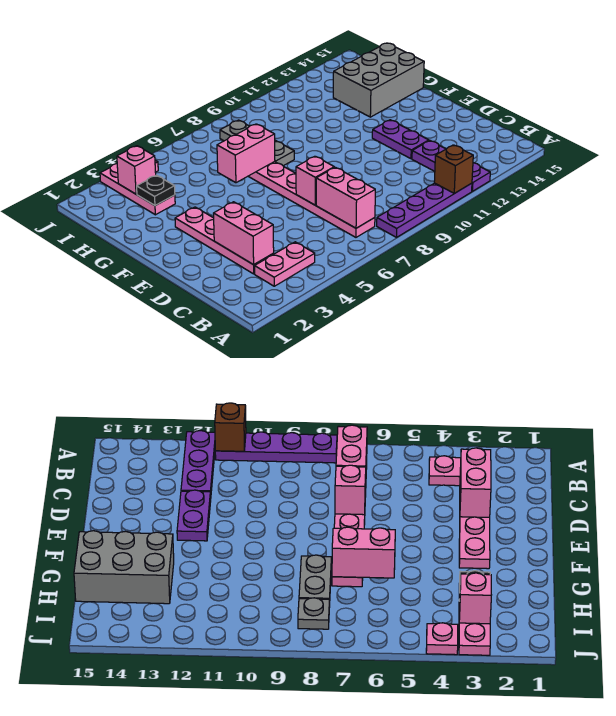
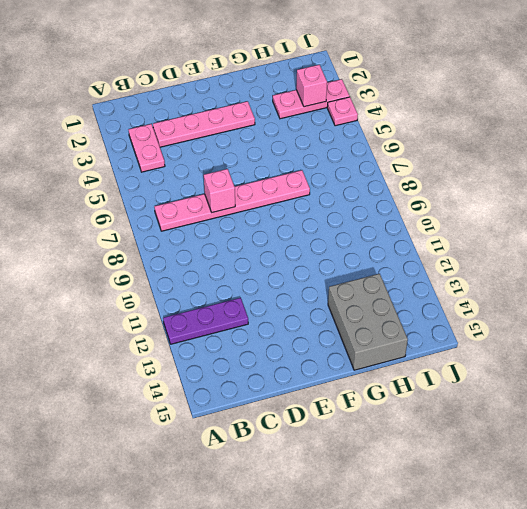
none -> purple 1x4 plate [377,183,472,237]
none -> purple 1x2 plate [372,120,429,159]
none -> grey 1x2 plate [275,140,294,166]

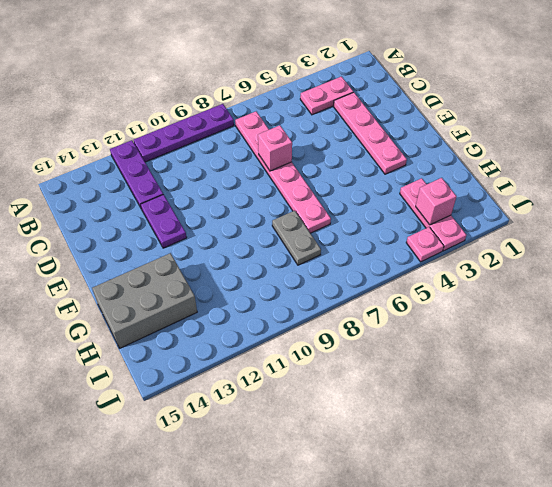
none -> grey 1x1 plate [220,120,249,141]
none -> brown 1x1 brick [434,145,473,193]
none -> pink 1x2 brick [316,167,375,228]

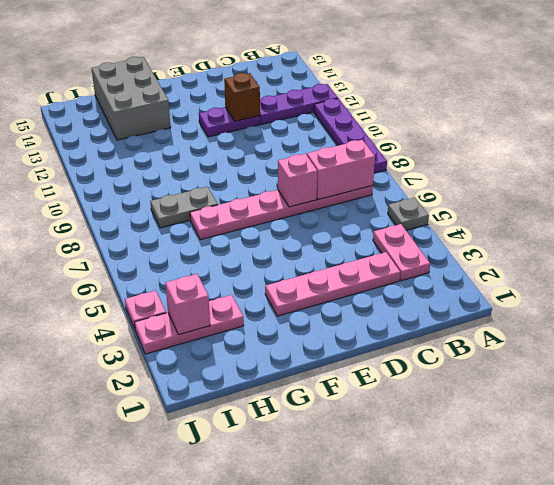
grey 1x1 plate [388,198,429,230] -> grey 1x1 plate moved to [220,120,249,141]
brown 1x1 brick [224,73,260,121] -> brown 1x1 brick moved to [434,145,473,193]
none -> pink 1x2 brick [214,202,274,265]
none -> pink 1x2 brick [217,124,275,183]
none -> black 1x1 plate [137,175,175,205]

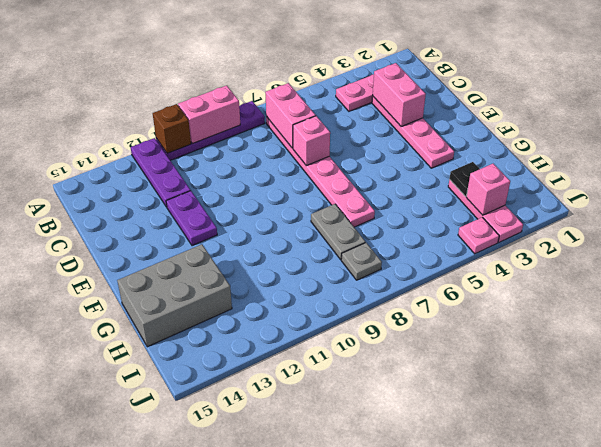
pink 1x2 brick [178,85,240,143] -> pink 1x2 brick moved to [217,124,275,183]

